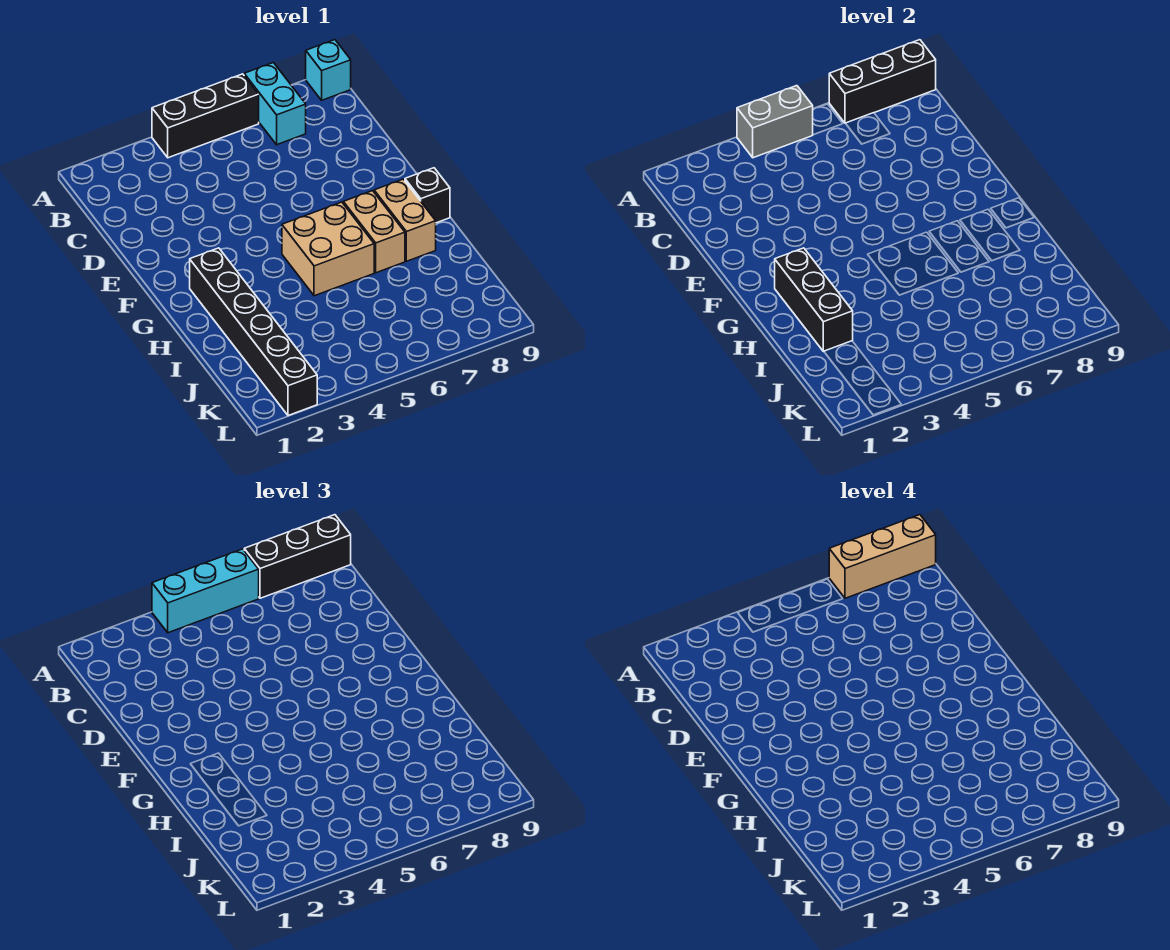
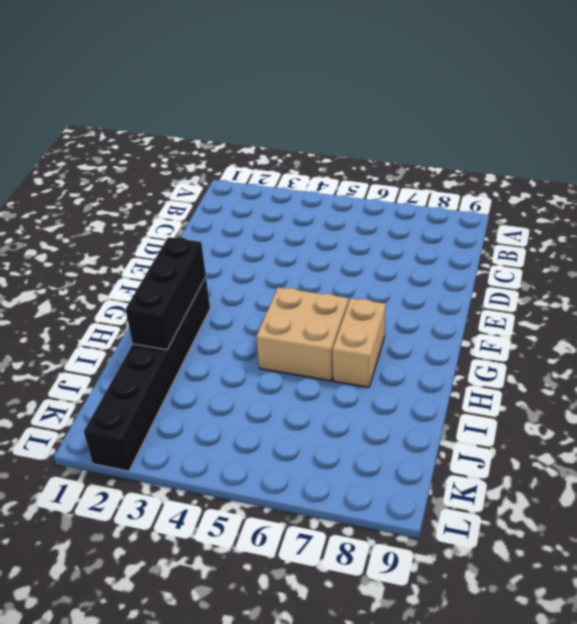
none -> black 1x3 brick [152,74,259,158]
none -> cyan 1x2 brick [244,63,306,145]
none -> cyan 1x1 brick [306,40,351,100]

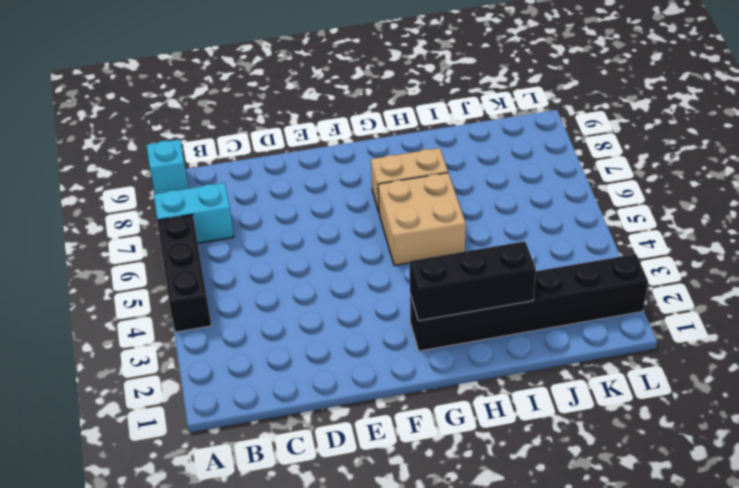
none -> tan 1x2 brick [374,179,436,261]
none -> black 1x1 brick [405,168,450,223]
none -> grey 1x2 brick [737,86,813,158]

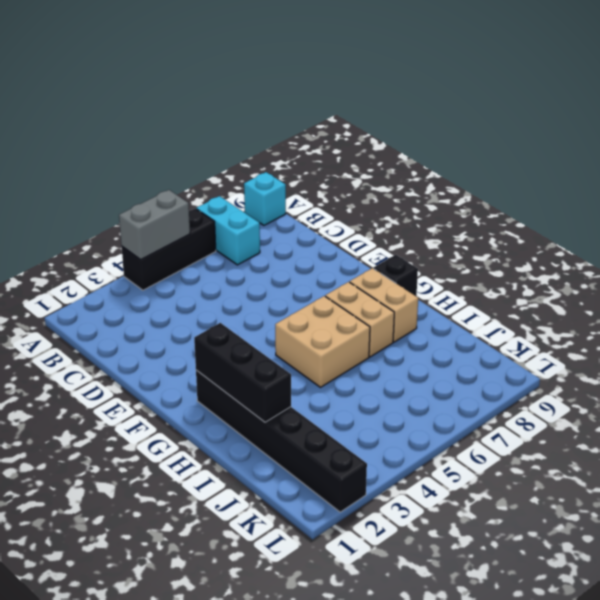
none -> black 1x3 brick [829,40,936,123]
none -> cyan 1x3 brick [152,549,259,633]
none -> black 1x3 brick [244,515,351,598]

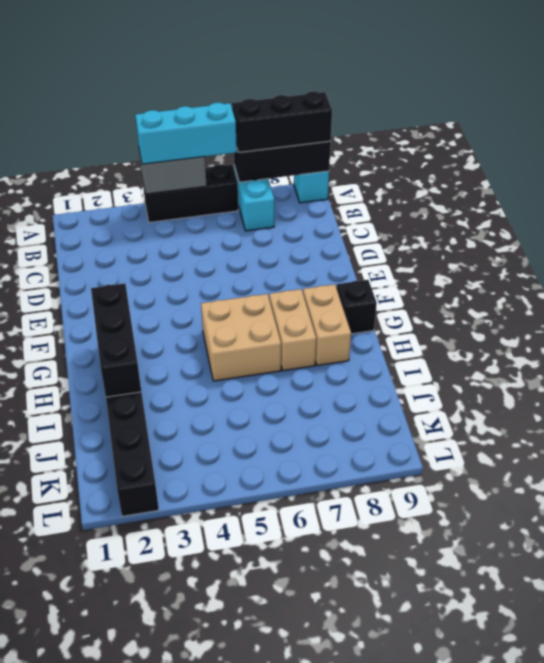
none -> tan 1x3 brick [829,515,936,598]

